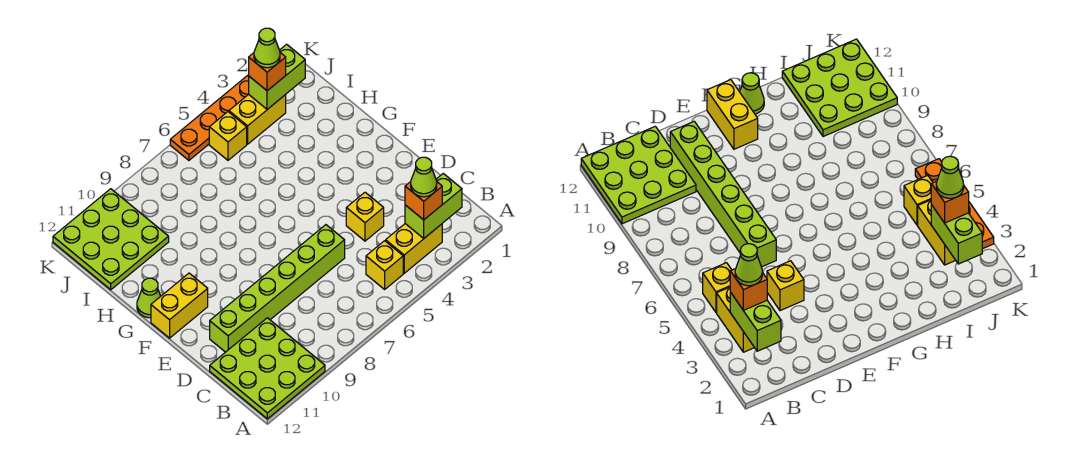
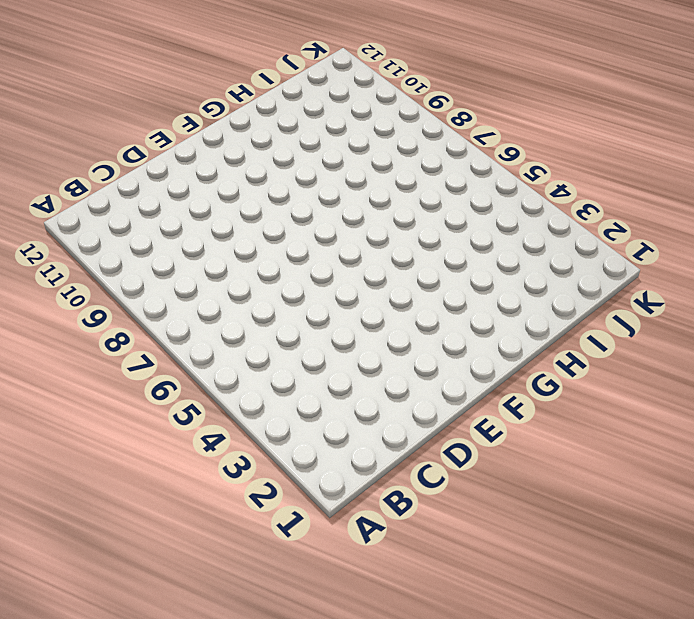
none -> lime 3x3 plate [210,318,325,419]
none -> yellow 1x2 brick [386,224,442,273]
none -> yellow 1x1 brick [366,241,403,289]

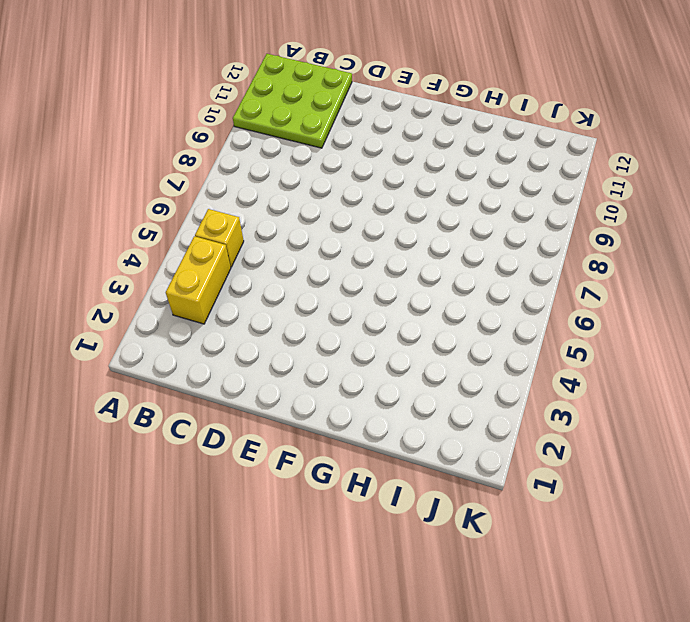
none -> yellow 1x1 brick [346,192,384,241]
none -> lime 1x6 brick [210,225,345,352]
none -> yellow 1x2 brick [151,273,208,338]

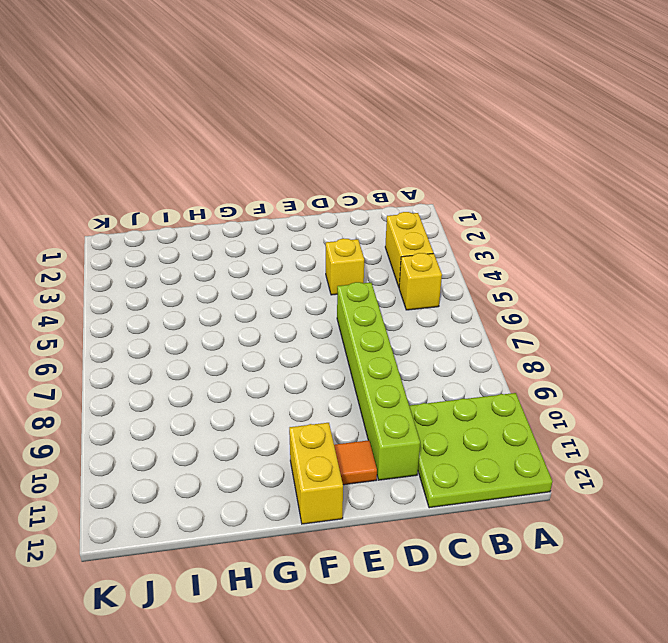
orange 1x1 tile [334,440,377,485] -> none
none -> lime 1x1 cone [137,278,161,318]
none -> lime 3x3 plate [53,189,169,290]
none -> yellow 1x2 brick [229,94,286,144]

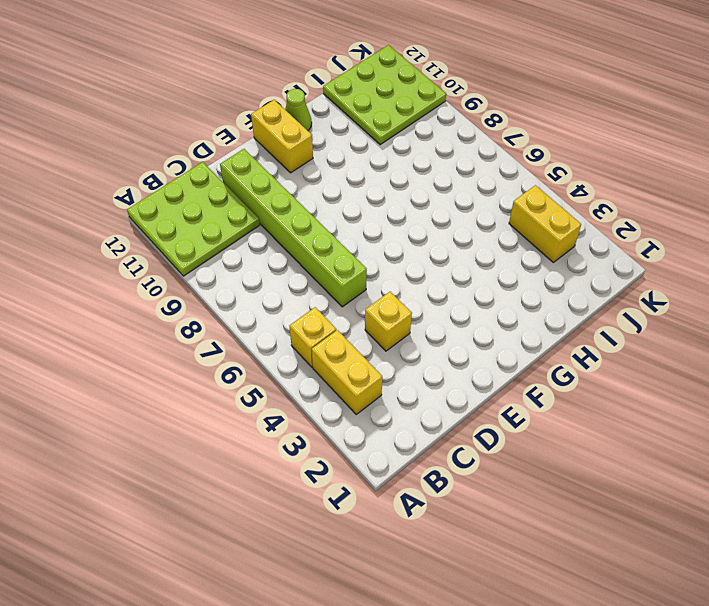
none -> yellow 1x1 brick [209,112,247,160]
none -> orange 1x4 plate [170,76,249,160]
none -> lime 1x2 brick [405,173,462,238]

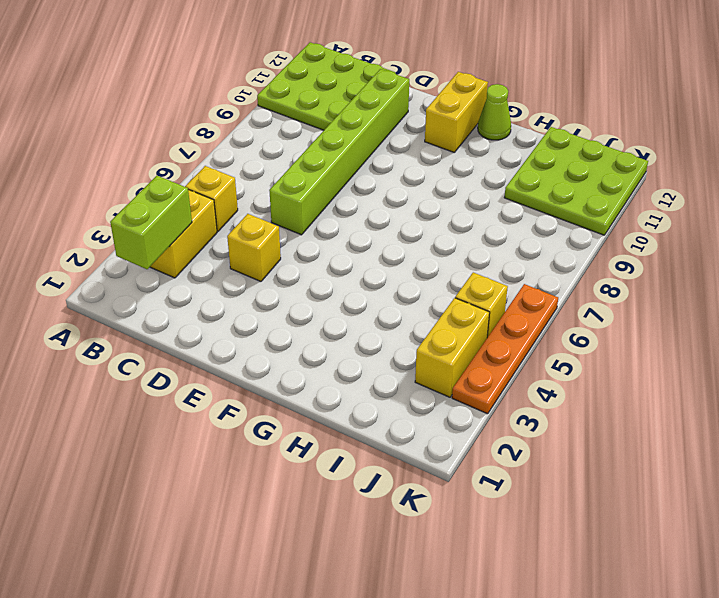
none -> lime 1x2 brick [249,44,305,109]
none -> orange 1x1 brick [405,182,442,220]
none -> orange 1x1 brick [249,53,286,91]

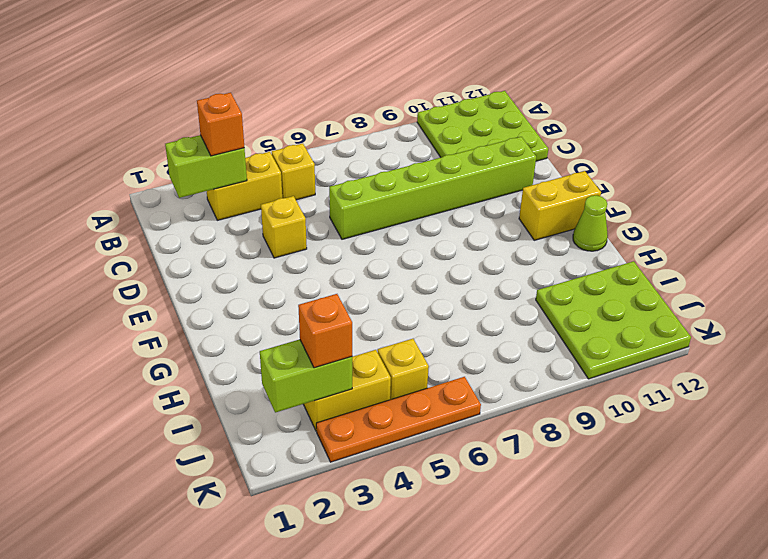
none -> lime 1x1 cone [411,157,437,197]
none -> lime 1x1 cone [254,28,280,68]

